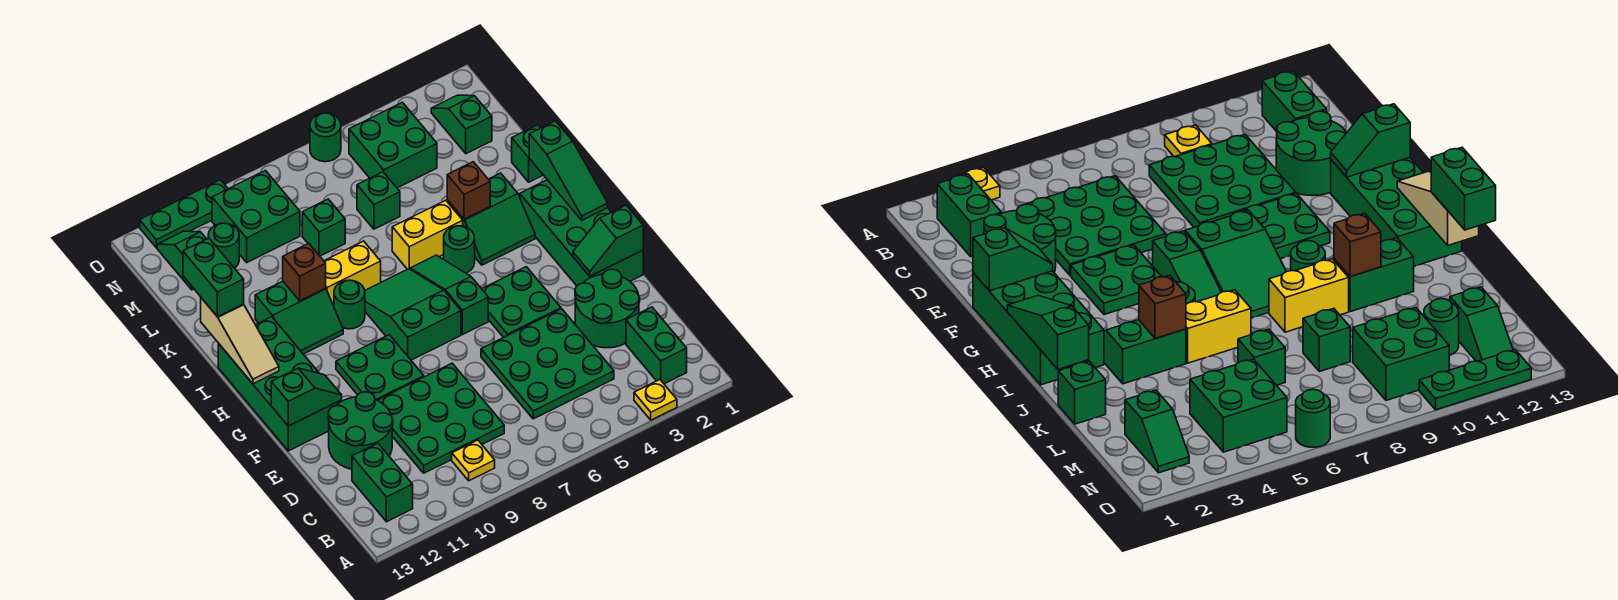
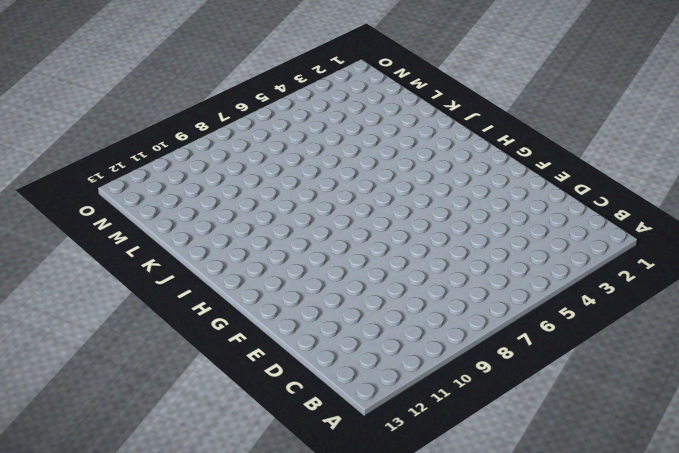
none -> yellow 1x1 plate [634,380,677,420]
none -> green 1x2 brick [626,307,687,384]
none -> yellow 1x1 plate [452,440,495,481]
none -> green 1x2 brick [352,443,413,522]

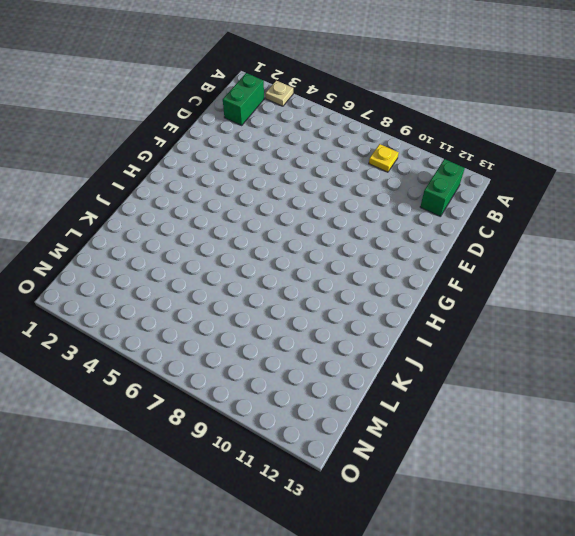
tan 1x1 plate [265,81,293,106] -> yellow 1x1 plate [634,380,677,420]
none -> green 3x3 plate [481,309,614,419]
none -> green 3x3 plate [378,363,504,473]
none -> green 2x2 round brick [575,269,640,348]
none -> green 2x2 round brick [328,392,393,469]

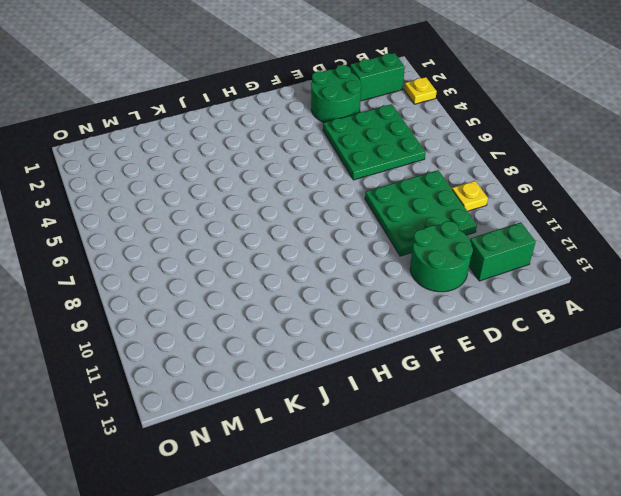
none -> green 2x4 brick [520,180,643,286]
none -> green 2x2 plate [482,267,561,337]
none -> green 2x2 plate [336,335,424,400]
none -> green 2x4 brick [218,317,342,451]

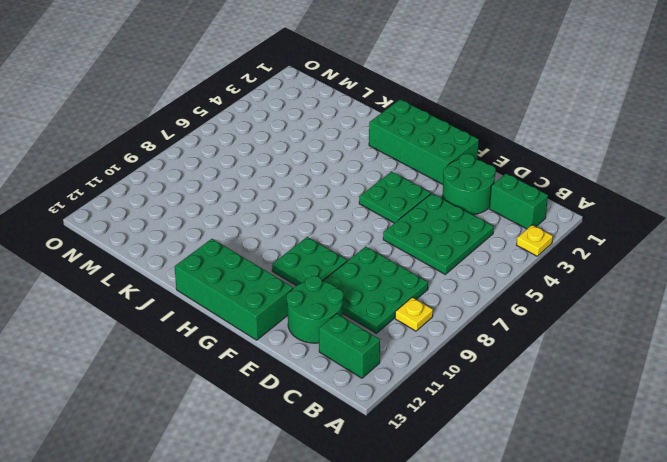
none -> green 1x3 slope [410,255,488,335]
none -> green 2x3 slope [365,269,461,360]
none -> green 2x2 slope [447,173,535,265]
none -> green 1x1 round brick [444,226,475,273]

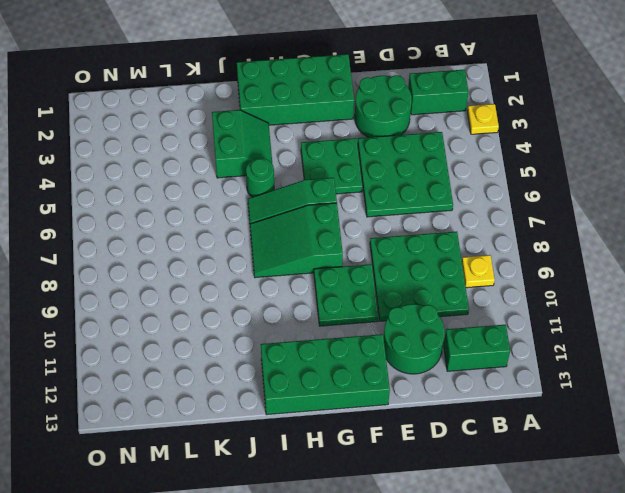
none -> green 1x1 round brick [334,280,365,329]
none -> green 2x2 slope [255,281,343,354]
none -> yellow 1x2 brick [392,200,463,269]
none -> yellow 1x2 brick [324,241,381,306]

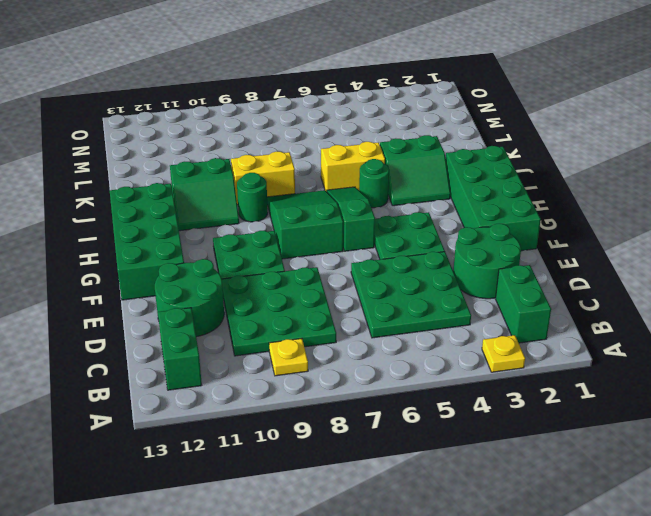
none -> green 1x1 brick [512,125,543,182]
none -> green 1x1 brick [357,172,400,229]
none -> green 1x1 brick [302,199,345,256]
none -> green 1x2 slope [431,95,492,154]

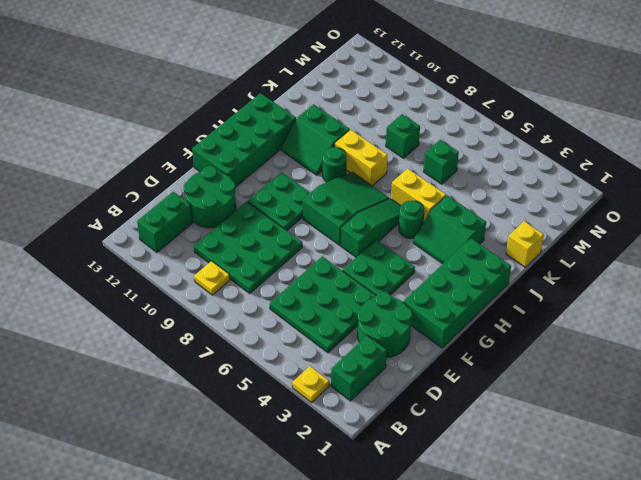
yellow 1x1 brick [506,221,544,267] -> green 1x1 brick [512,125,543,182]
none -> green 1x2 slope [431,95,492,154]
none -> green 2x2 brick [349,102,437,188]
none -> green 2x2 brick [212,171,300,262]
none -> green 1x1 round brick [208,223,239,268]

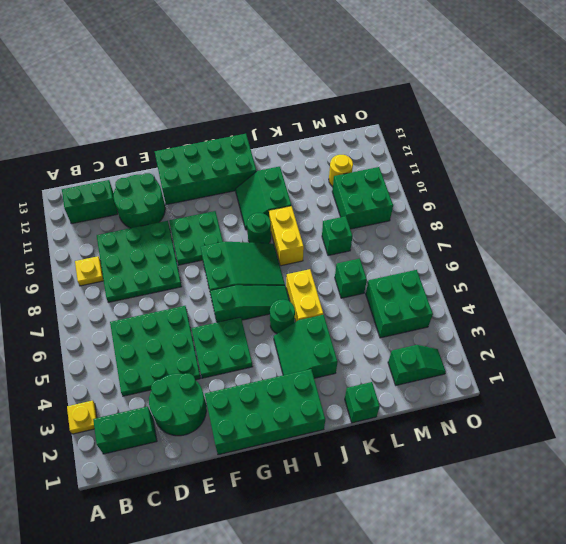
yellow 1x1 round brick [329,155,353,187] -> green 1x1 round brick [208,223,239,268]
none -> green 1x2 slope [157,231,206,290]
none -> green 1x1 round brick [310,113,341,162]
none -> green 1x3 plate [140,180,228,248]
none -> green 1x2 slope [573,205,643,276]

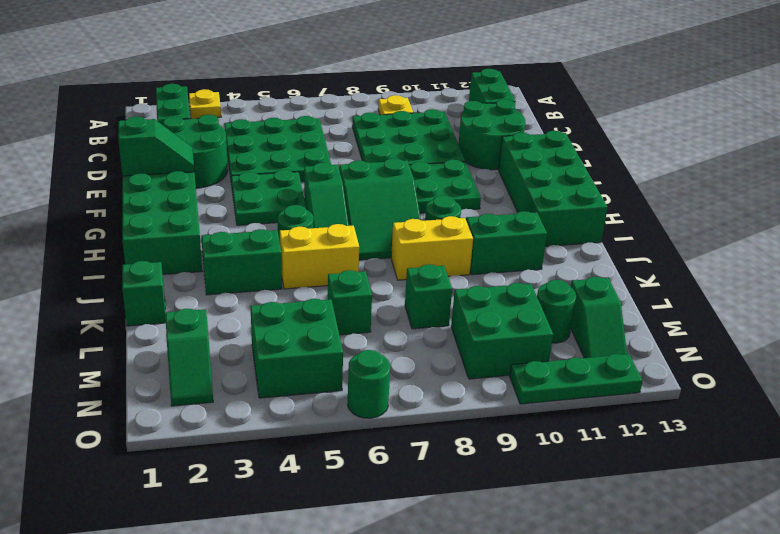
none -> green 1x2 slope [271,368,342,426]
none -> green 1x3 slope [529,121,608,220]
none -> tan 1x3 slope [201,298,279,384]
none -> brown 1x1 brick [447,162,490,219]

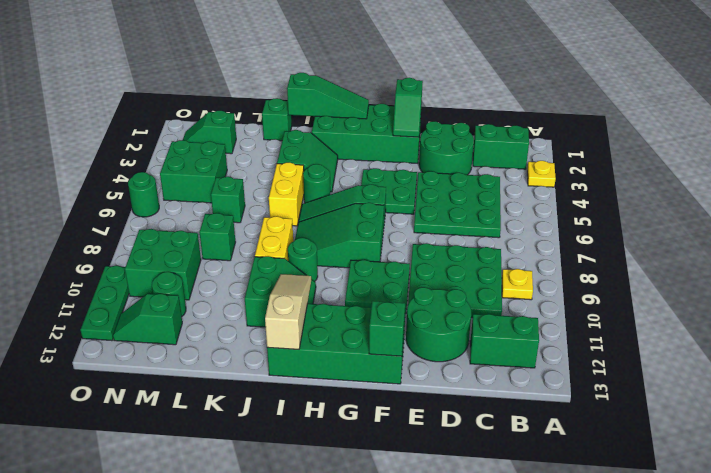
tan 1x3 slope [265,274,311,349] -> tan 1x3 slope turned to [201,298,279,384]
none -> brown 1x1 brick [447,162,490,219]
none -> brown 1x1 brick [283,243,326,301]
none -> green 1x2 brick [183,238,244,317]

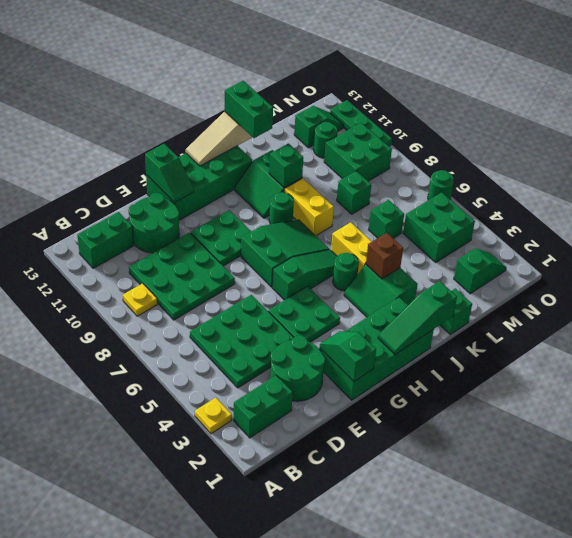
green 1x1 brick [269,144,303,187] -> brown 1x1 brick [283,243,326,301]
green 1x2 brick [225,81,273,138] -> green 1x2 brick turned to [183,238,244,317]

